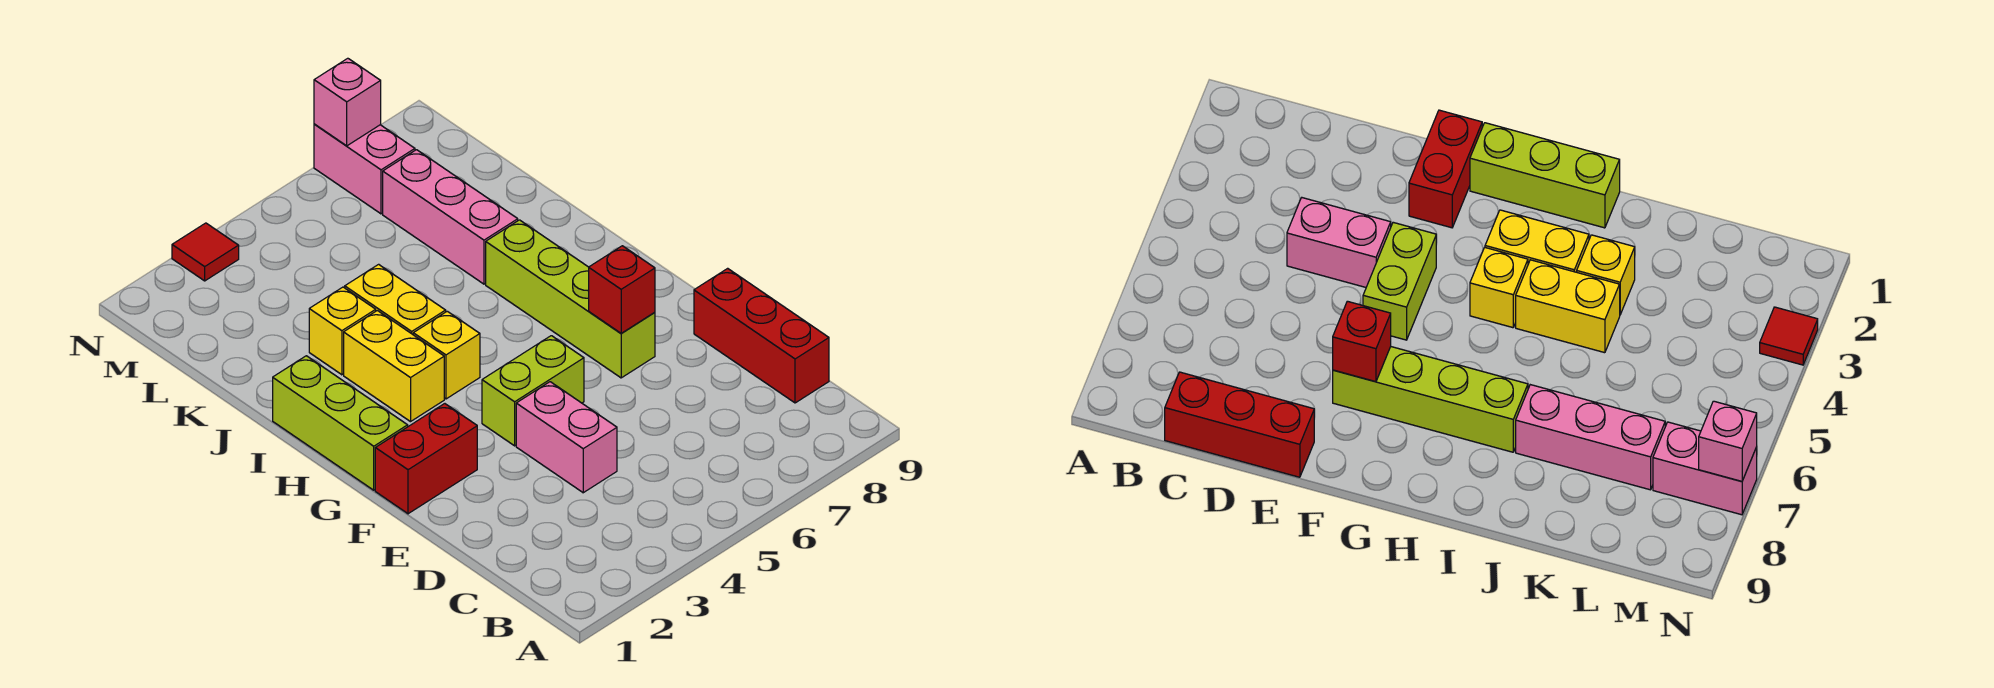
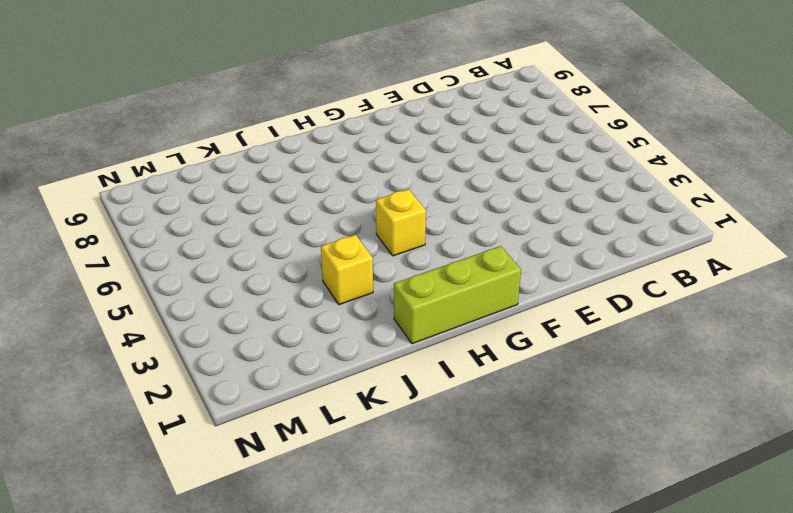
none -> red 1x3 brick [694,268,829,403]
none -> pink 1x2 brick [516,382,617,493]
none -> red 1x2 brick [375,404,477,514]

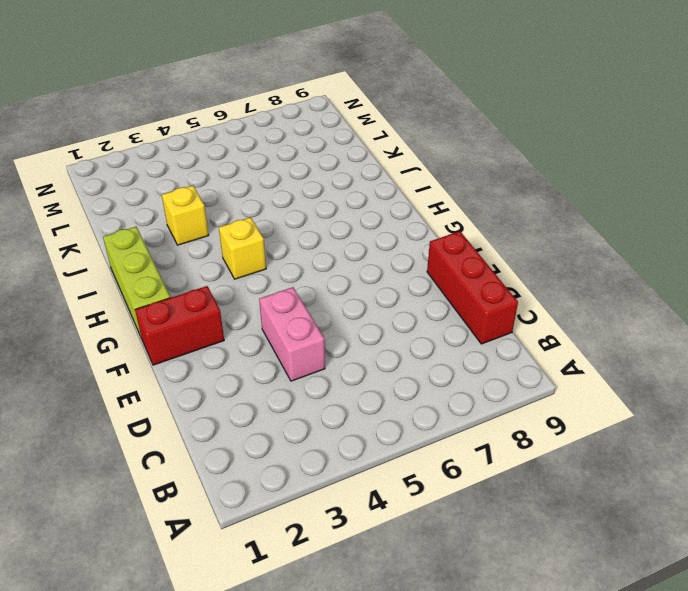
none -> lime 1x2 brick [482,336,584,446]
none -> lime 1x4 brick [486,220,655,378]
none -> yellow 1x2 brick [344,311,444,422]

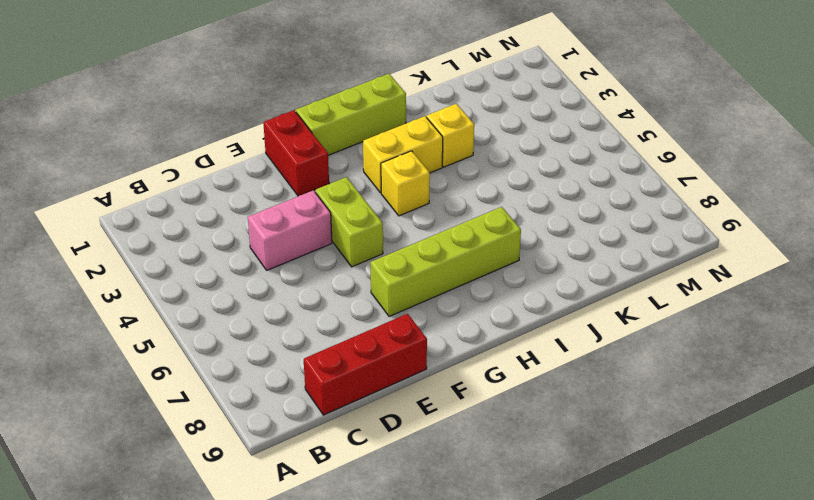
none -> yellow 1x2 brick [345,264,446,334]
none -> pink 1x3 brick [383,150,518,284]
none -> pink 1x2 brick [314,124,415,214]

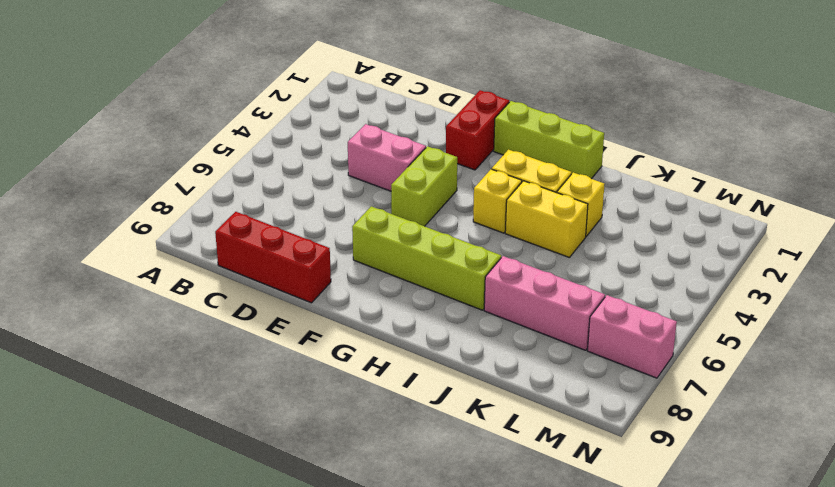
none -> red 1x1 tile [172,223,239,281]
none -> red 1x1 brick [589,246,655,333]
none -> pink 1x1 brick [314,58,381,146]

